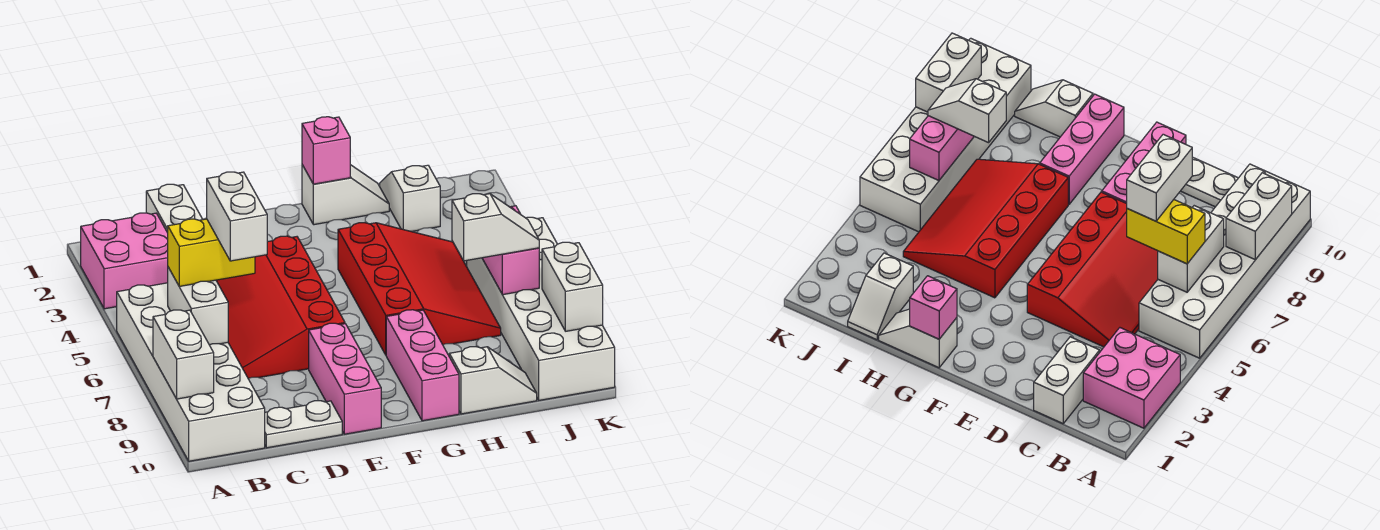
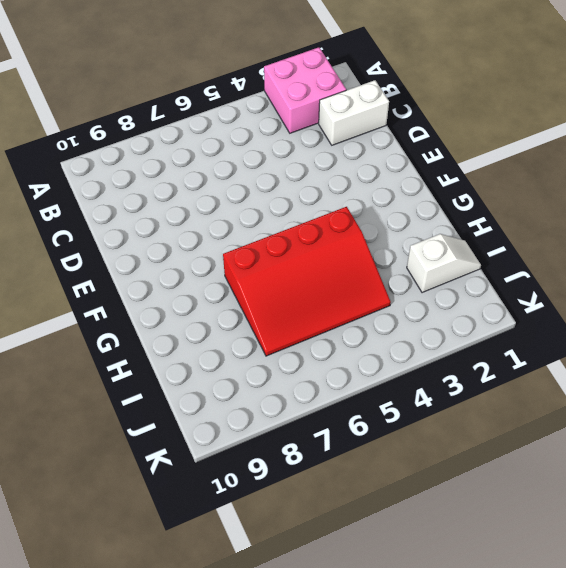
none -> white 2x6 brick [117,283,265,461]
none -> red 3x4 slope [216,236,345,378]
none -> white 1x2 plate [265,401,342,448]

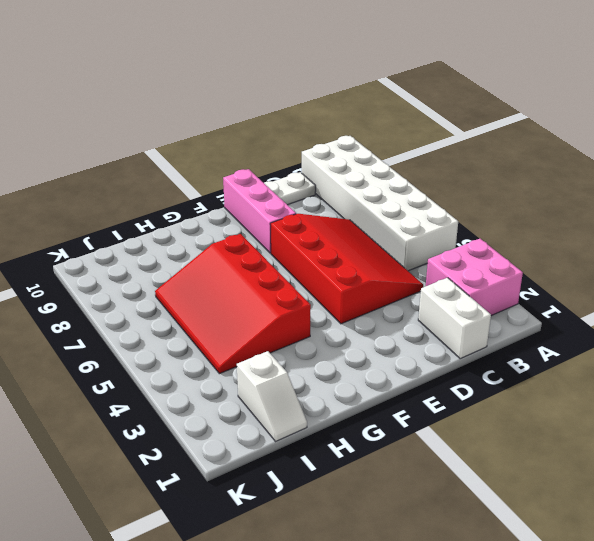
none -> white 1x2 slope [302,165,389,225]
none -> pink 1x3 brick [386,310,459,421]
none -> white 1x2 slope [449,347,537,414]

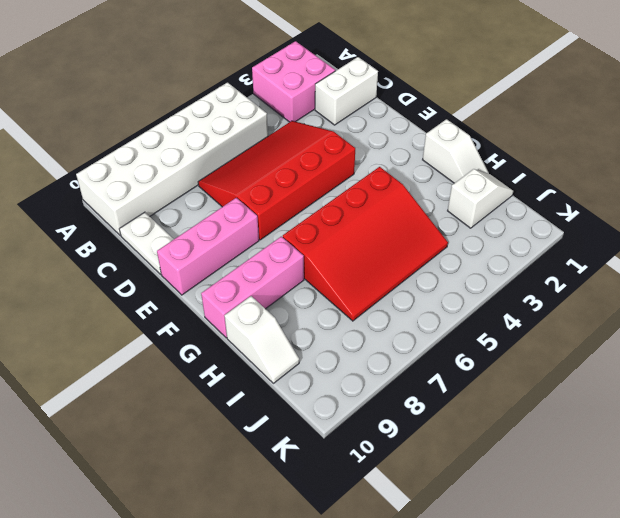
none -> white 2x6 brick [467,217,615,400]
none -> white 1x2 brick [153,310,214,399]
none -> white 1x2 brick [168,267,228,345]

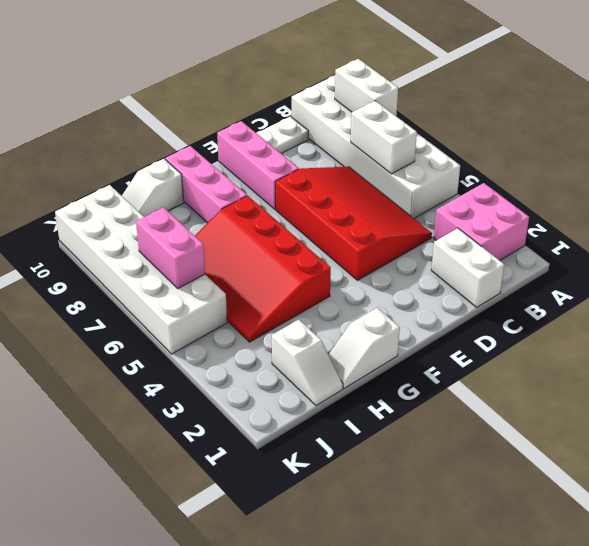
none -> pink 1x1 brick [302,117,350,184]
none -> white 1x2 brick [542,242,603,331]
none -> yellow 1x2 brick [168,219,255,286]

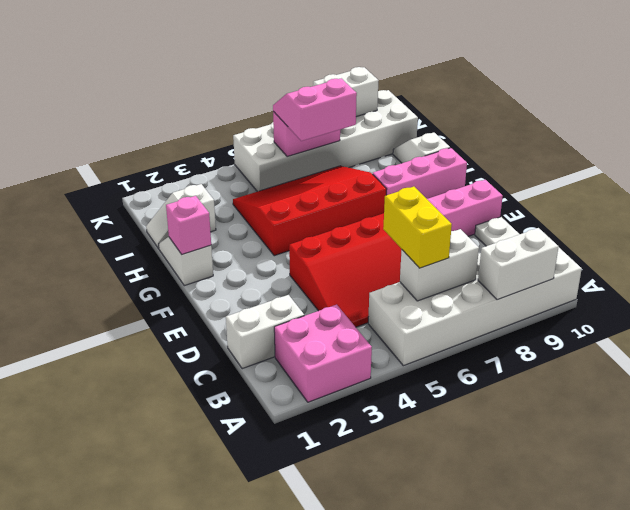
pink 2x2 slope [273,78,357,141] -> white 1x2 slope [452,194,539,261]
none -> white 1x2 brick [207,172,267,261]

